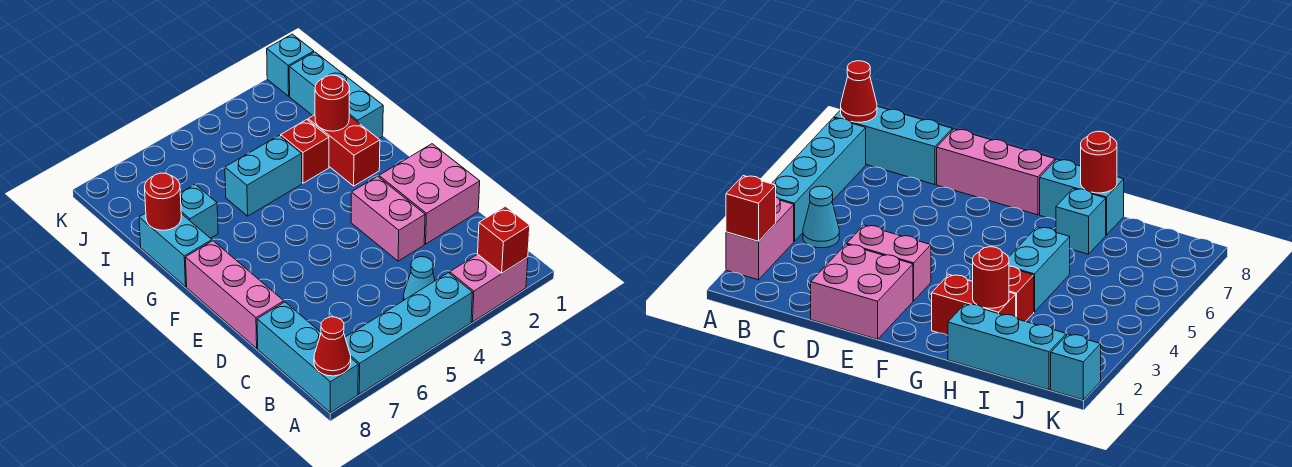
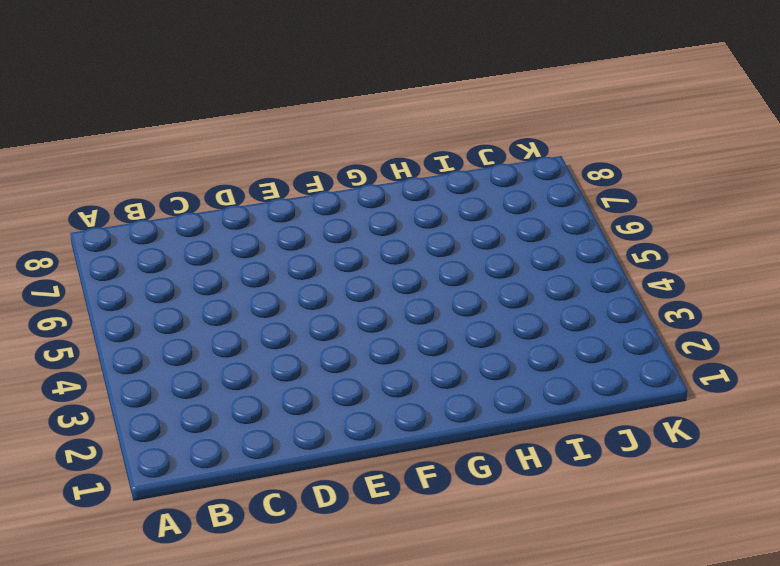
none -> pink 1x2 brick [450,254,528,322]
none -> cyan 1x4 brick [345,273,473,394]
none -> cyan 1x3 brick [257,302,358,412]

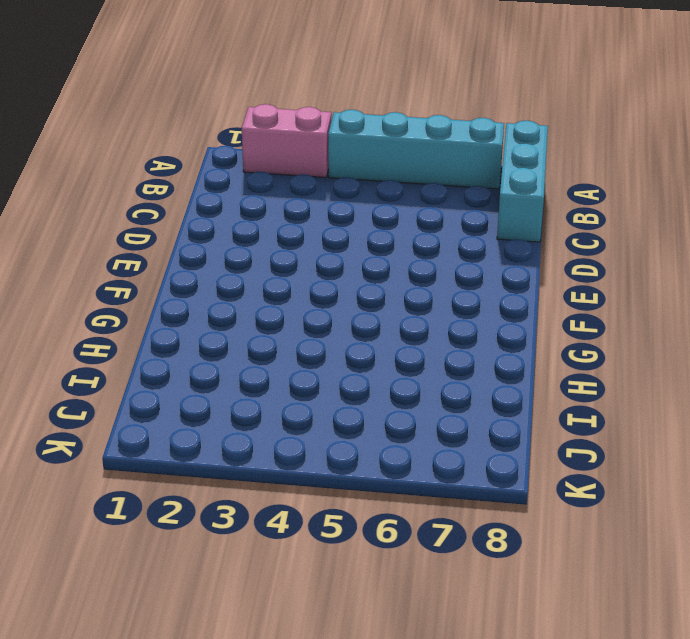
none -> cyan 1x1 cone [403,257,435,301]
none -> pink 2x2 brick [379,144,480,244]
none -> pink 1x2 brick [351,176,425,261]

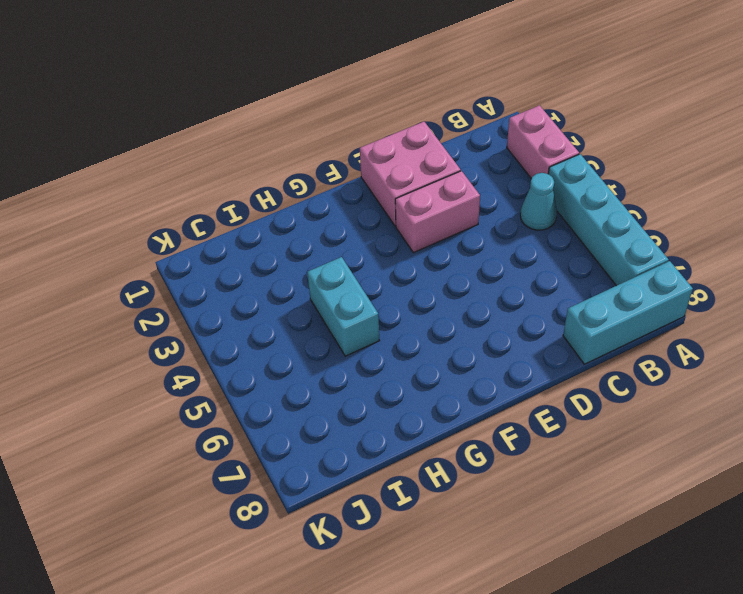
none -> pink 1x3 brick [185,241,284,348]
none -> red 1x2 brick [308,115,380,186]
none -> cyan 1x2 brick [139,213,212,287]

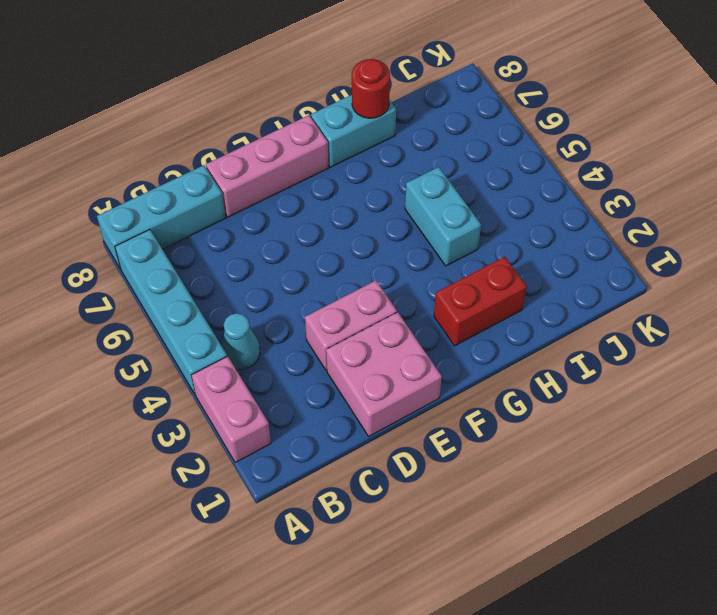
none -> cyan 1x3 brick [289,52,383,139]
none -> red 1x1 brick [281,120,329,183]
none -> cyan 1x1 brick [180,185,218,238]

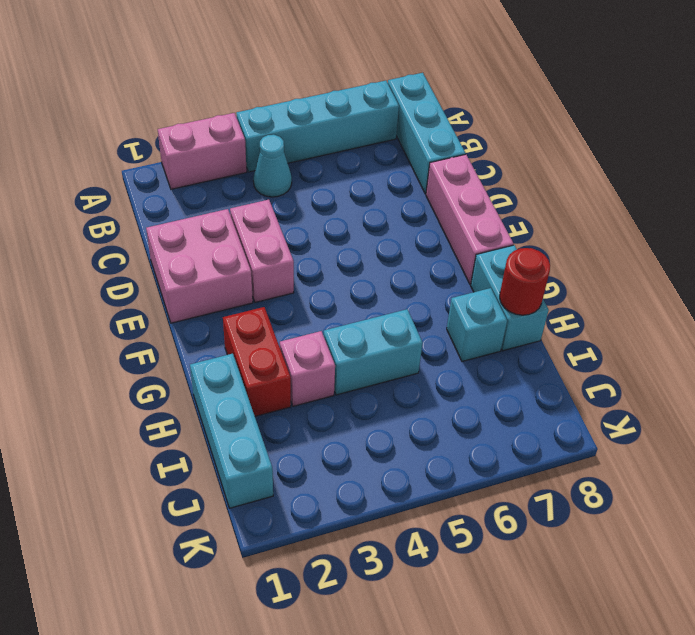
pink 1x1 brick [280,331,335,406] -> red 1x1 brick [281,120,329,183]
none -> cyan 1x1 brick [267,34,314,96]
none -> red 1x1 brick [478,206,530,273]
none -> red 1x1 cone [314,317,351,376]

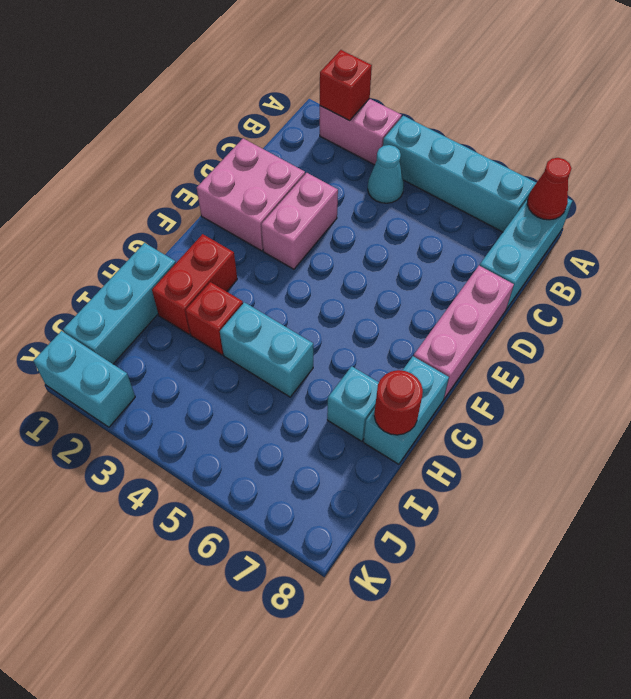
cyan 1x2 brick [33,331,135,427] -> cyan 1x1 brick [267,34,314,96]
none -> red 1x1 round brick [315,75,349,131]

